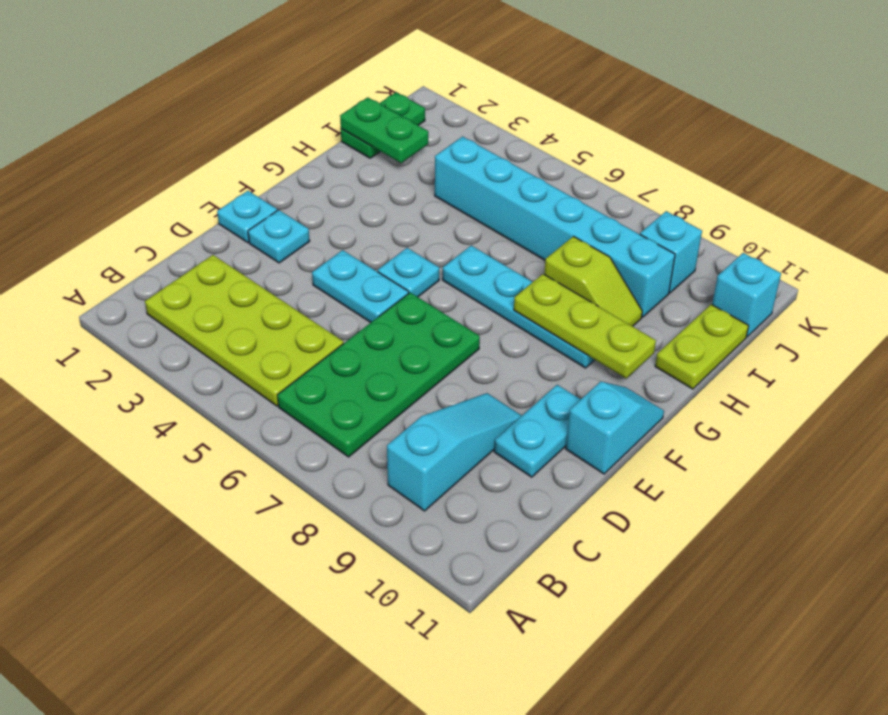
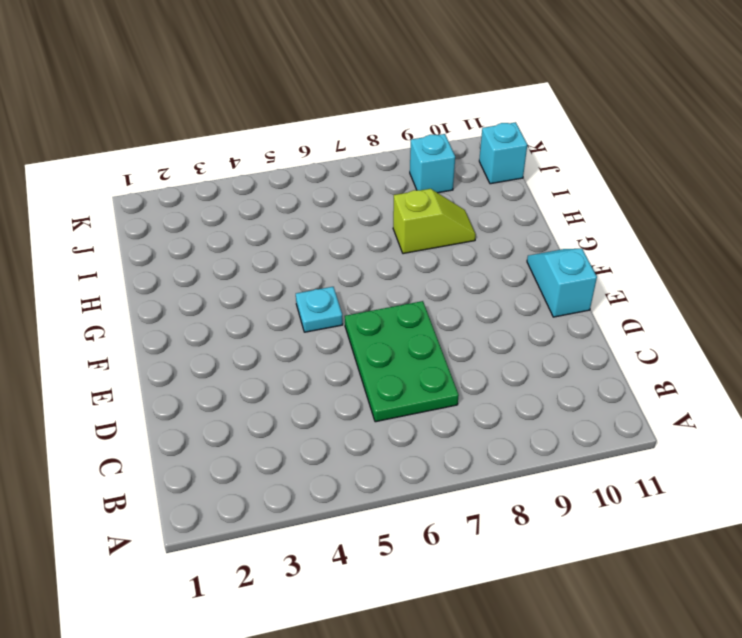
green 2x3 plate [345,301,459,422] -> green 2x4 plate [277,293,480,457]
none -> lime 2x4 plate [145,255,344,406]
none -> cyan 1x3 slope [387,393,522,511]
none -> cyan 1x2 plate [494,385,581,477]

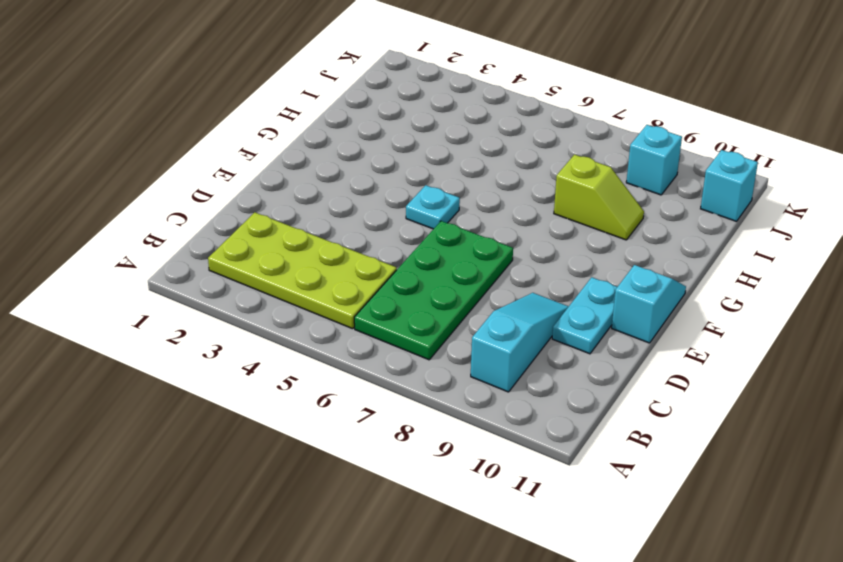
none -> cyan 1x1 plate [217,191,277,242]
none -> cyan 1x1 plate [248,210,310,263]
none -> cyan 1x2 plate [312,250,409,322]

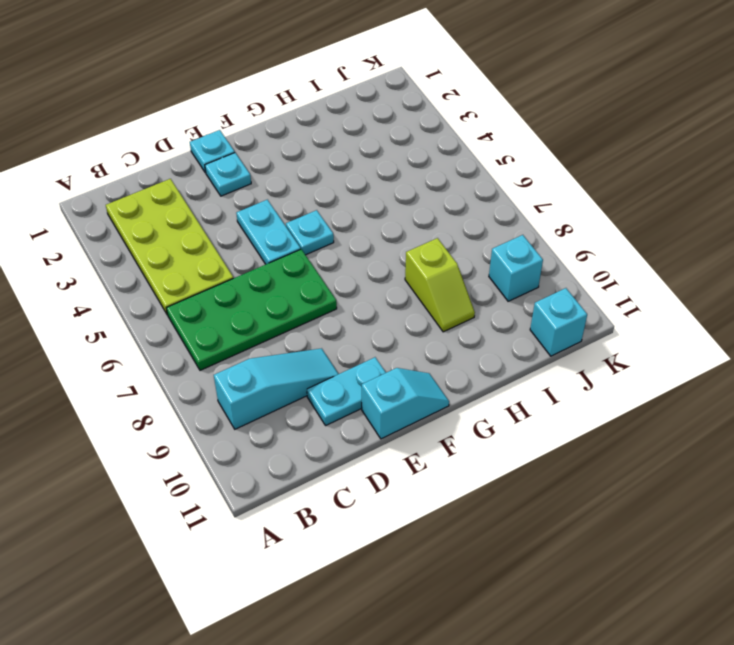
none -> cyan 1x4 plate [442,246,595,368]
none -> lime 1x2 plate [655,304,749,389]
none -> green 1x2 plate [341,92,425,158]

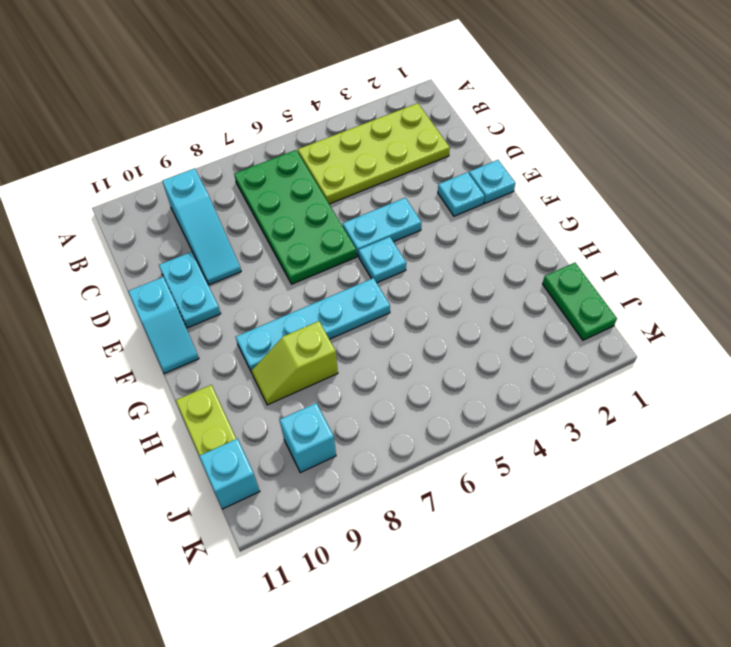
none -> cyan 1x6 brick [435,136,675,317]
none -> lime 1x3 plate [514,274,656,378]
none -> green 1x2 plate [340,97,428,163]

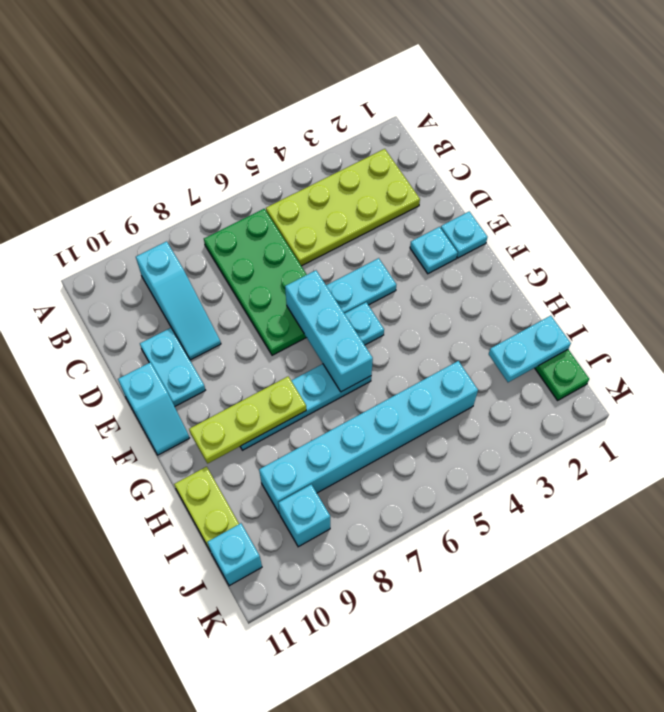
cyan 1x3 brick [285,270,373,392] -> none
cyan 1x2 plate [489,316,571,382] -> green 1x2 plate [340,97,428,163]
none -> lime 1x2 slope [544,236,642,326]

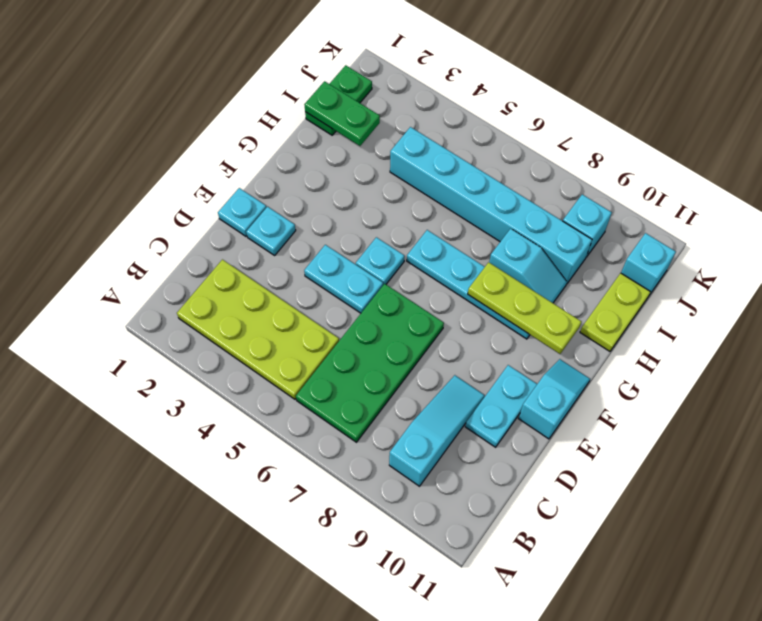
cyan 1x2 slope [489,229,567,303] -> lime 1x2 slope [544,236,642,326]

